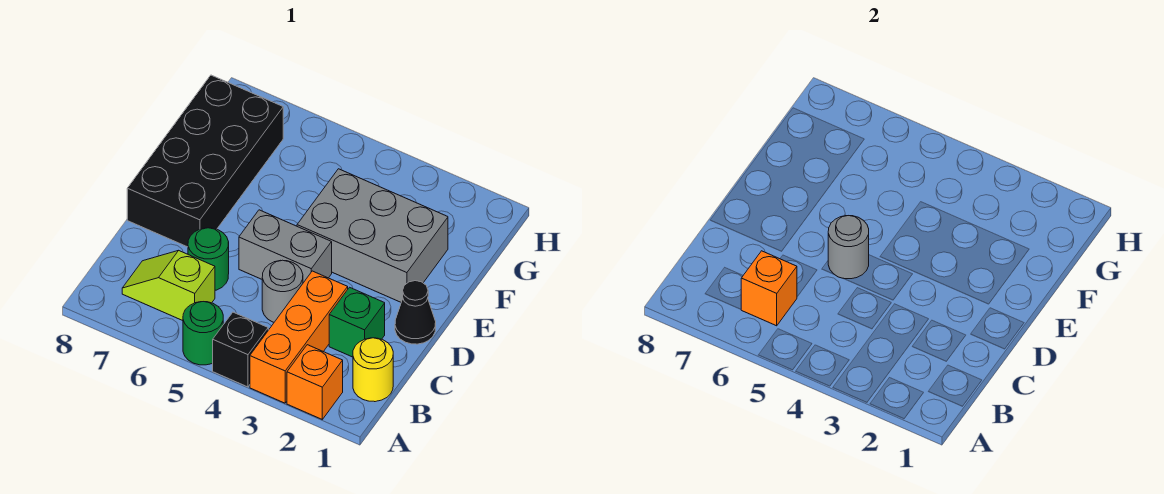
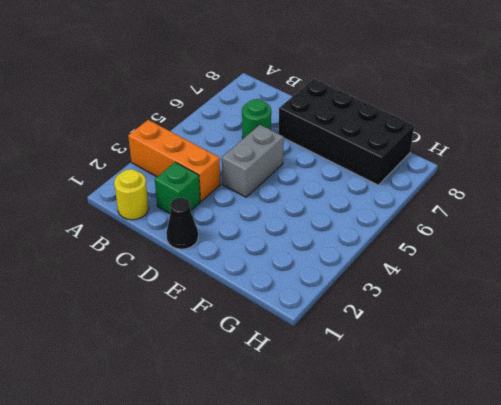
none -> orange 1x1 brick [287,345,343,419]
none -> black 1x1 brick [213,312,268,387]
none -> green 1x1 round brick [183,302,223,365]

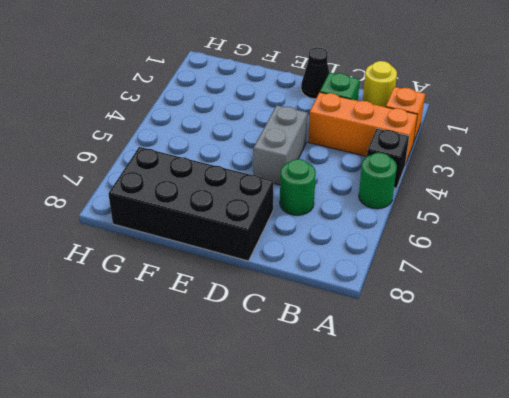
none -> lime 1x2 slope [122,251,215,321]
none -> grey 1x1 round brick [262,260,303,322]
none -> grey 2x3 brick [297,169,448,302]

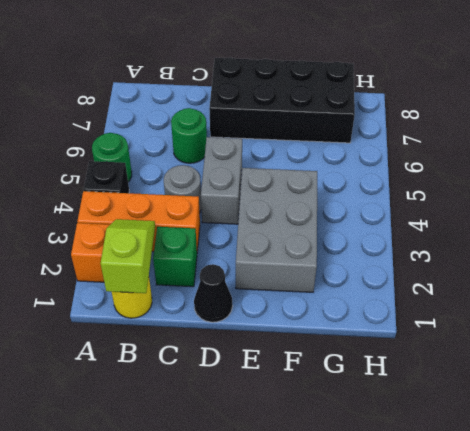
lime 1x2 slope [101,219,155,293] -> lime 1x2 slope moved to [122,251,215,321]
none -> orange 1x1 brick [741,251,797,326]
none -> grey 1x1 round brick [828,216,869,279]

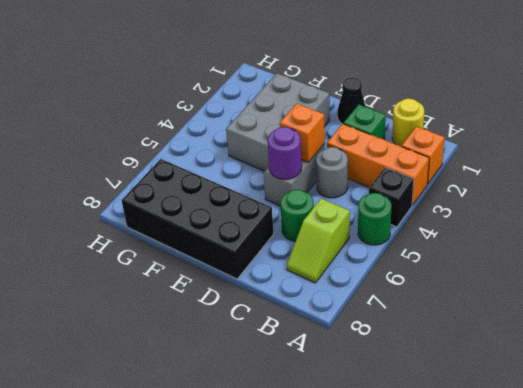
orange 1x1 brick [280,103,325,162] -> orange 1x1 brick moved to [741,251,797,326]
purple 1x1 round brick [268,127,302,179] -> grey 1x1 round brick [828,216,869,279]

